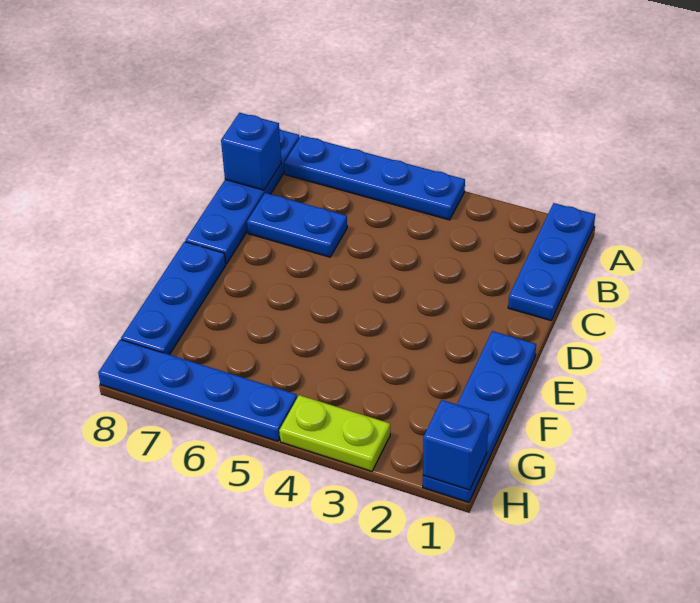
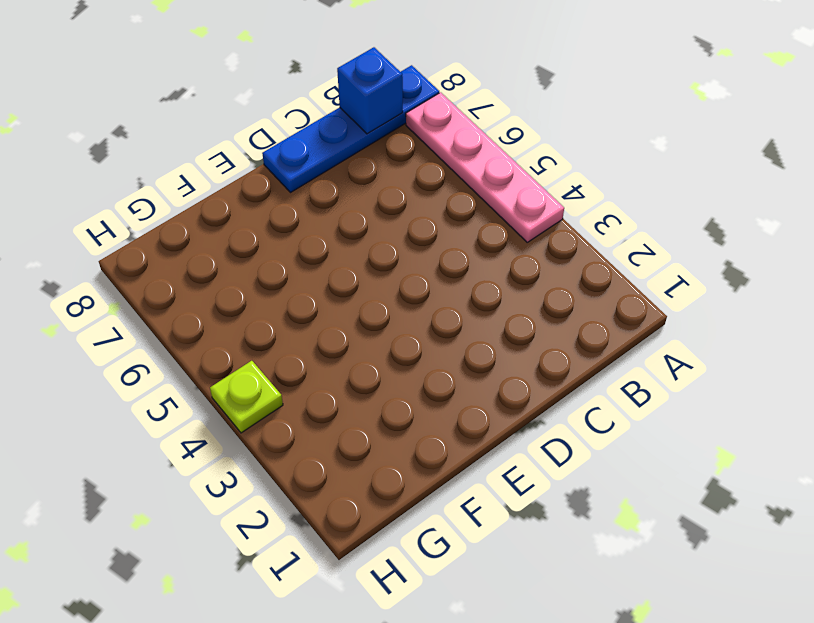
pink 1x4 plate [406,92,564,242] -> blue 1x4 plate [284,135,465,220]
lime 1x1 plate [210,361,283,433] -> lime 1x2 plate [279,395,390,471]
none -> blue 1x3 plate [508,203,595,320]
none -> blue 1x2 plate [247,193,347,257]

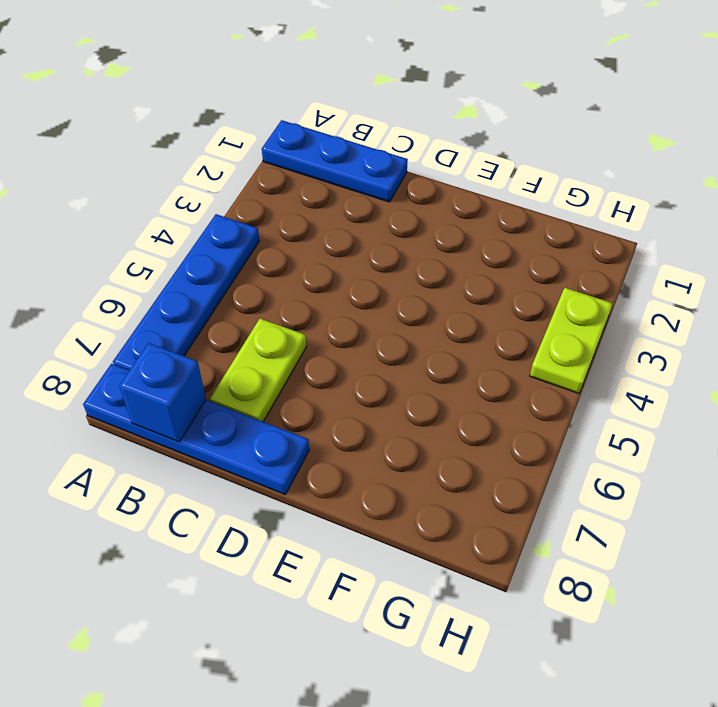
lime 1x2 plate [210,319,307,422] -> blue 1x2 plate [247,193,347,257]
none -> blue 1x4 plate [423,331,536,502]
none -> blue 1x3 plate [121,242,226,355]

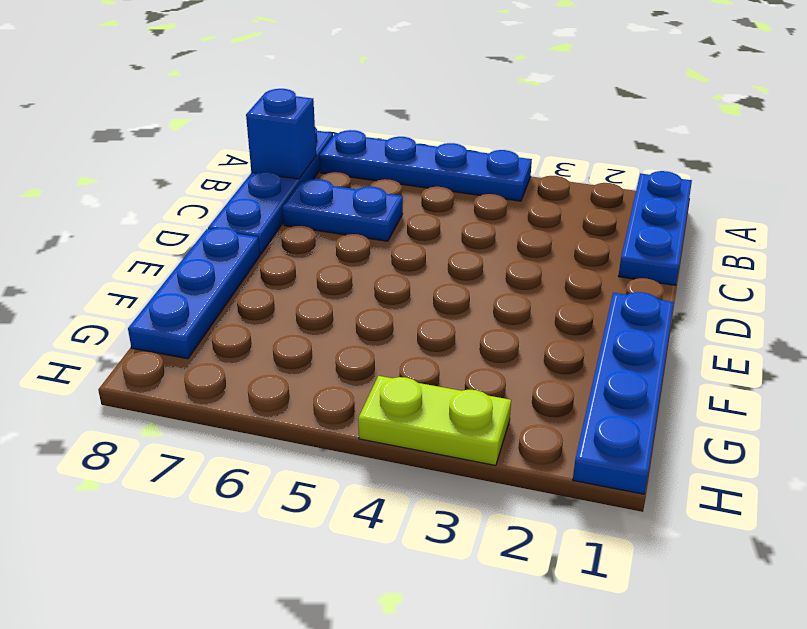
none -> blue 1x4 plate [98,340,297,441]
none -> blue 1x1 brick [423,400,489,490]

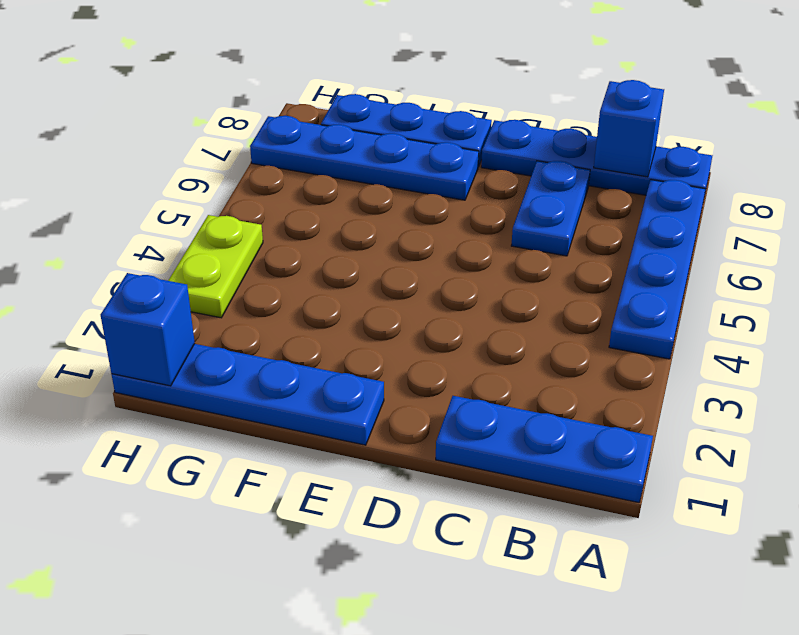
blue 1x4 plate [250,115,479,200] -> blue 1x4 plate turned to [98,340,297,441]

